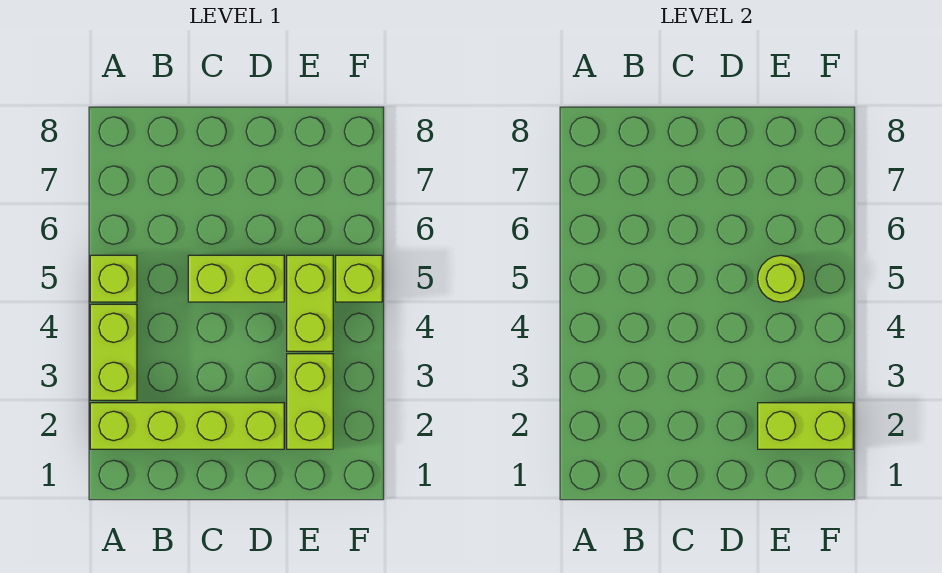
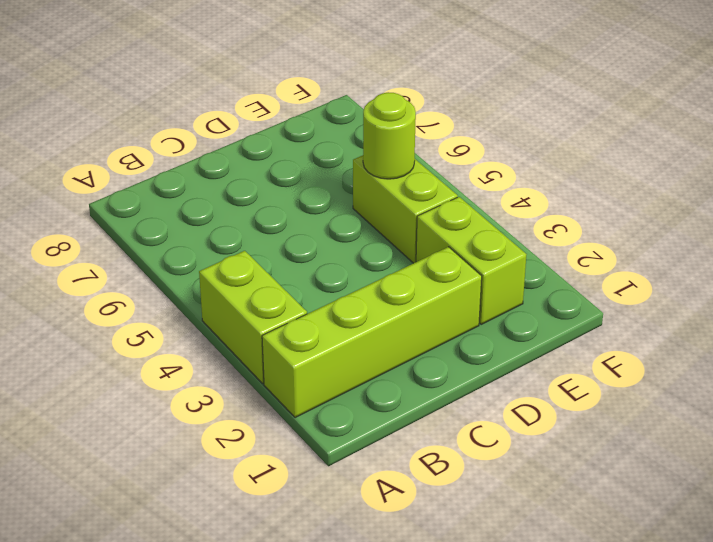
none -> lime 1x1 brick [90,255,137,302]
none -> lime 1x2 brick [188,255,284,302]

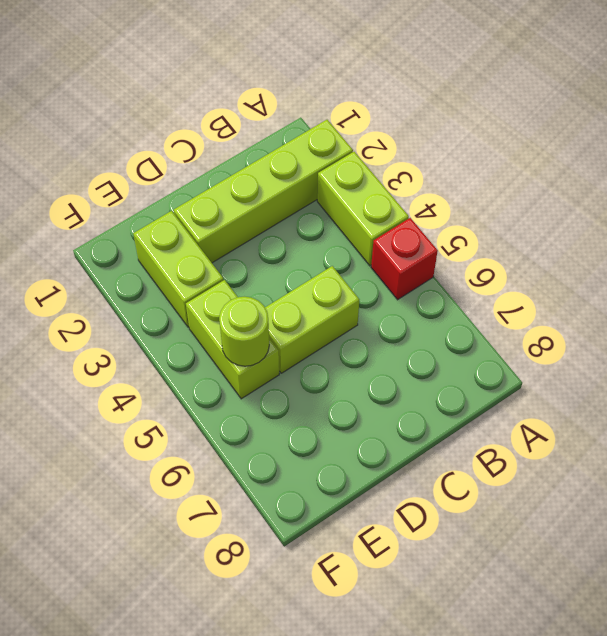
red 1x1 brick [371,218,438,300] -> lime 1x1 brick [90,255,137,302]
none -> lime 1x1 brick [336,255,382,302]
none -> lime 1x2 brick [758,403,853,449]

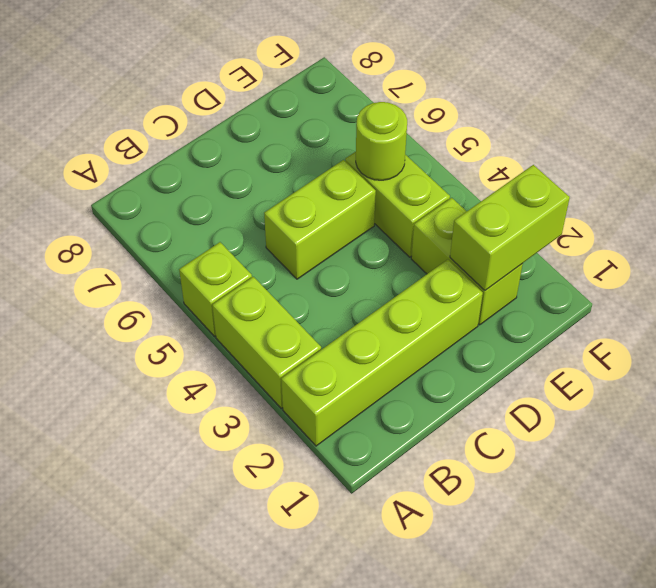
none -> lime 1x1 brick [336,255,382,302]

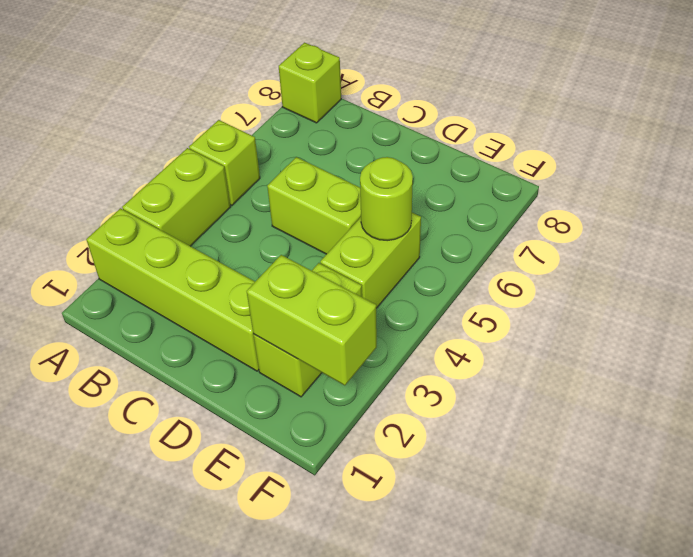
lime 1x1 brick [279,43,341,123] -> lime 1x1 brick moved to [336,255,382,302]

